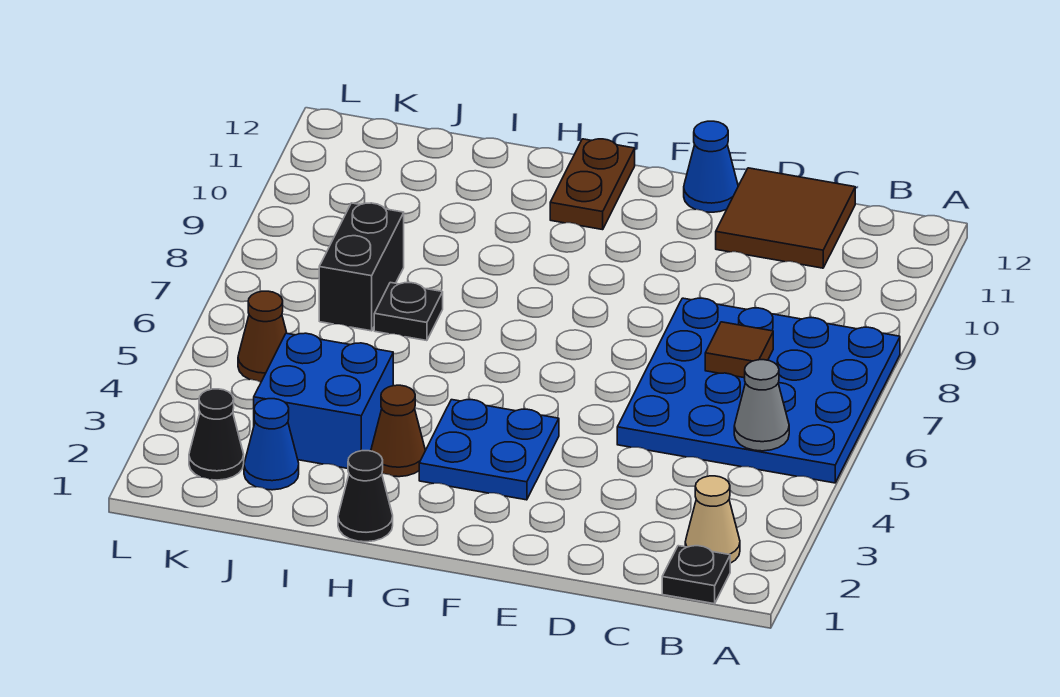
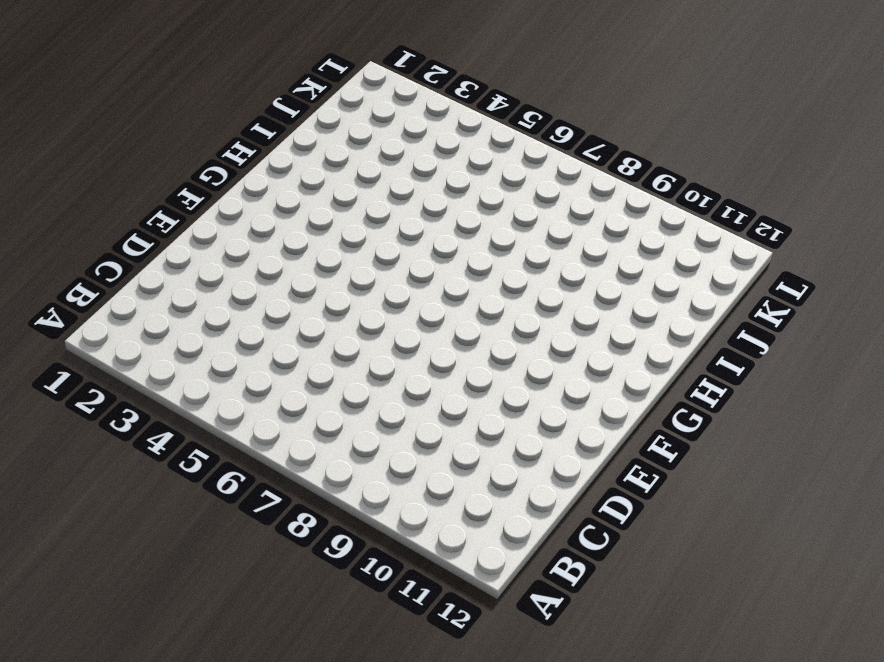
none -> blue 4x4 plate [617,298,900,483]
none -> black 1x1 plate [662,546,730,604]
none -> tan 1x1 cone [685,476,740,563]

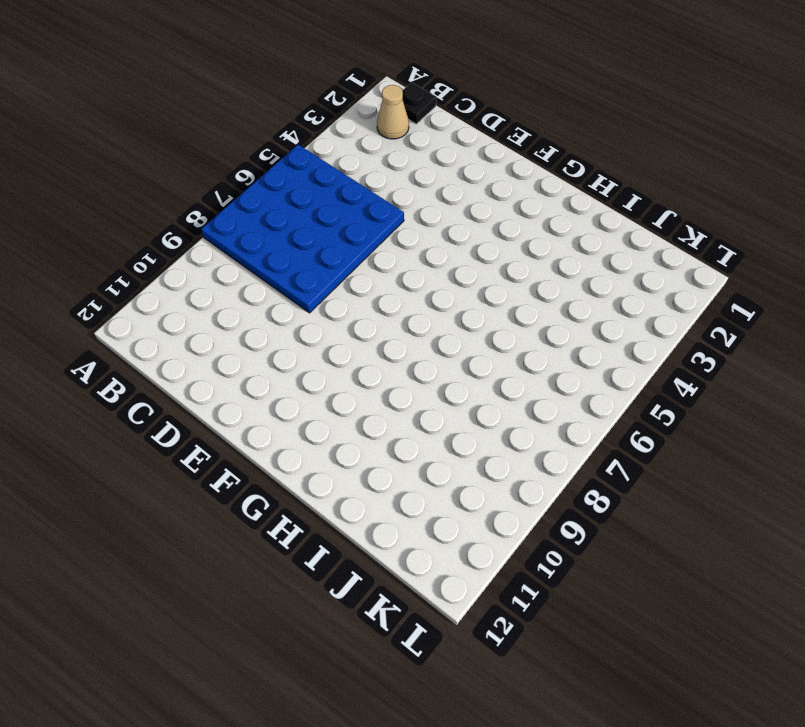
none -> brown 2x2 tile [716,168,855,268]
none -> blue 1x1 cone [684,121,738,212]
none -> blue 2x2 plate [419,400,559,500]

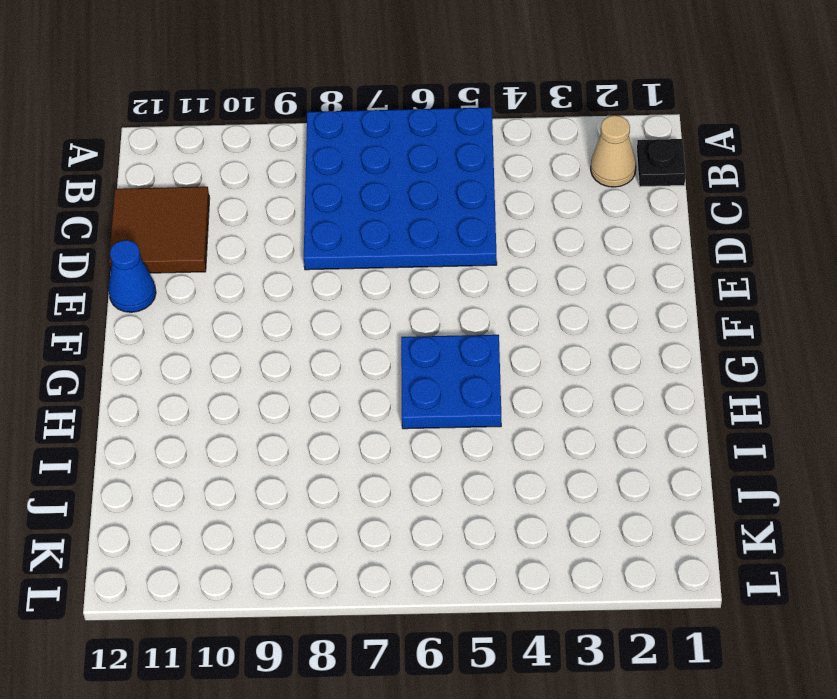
blue 2x2 plate [401,335,501,429] -> blue 2x2 plate moved to [419,400,559,500]
none -> brown 1x2 plate [550,139,635,230]
none -> black 1x1 cone [338,451,393,542]
none -> brown 1x1 cone [371,385,425,477]

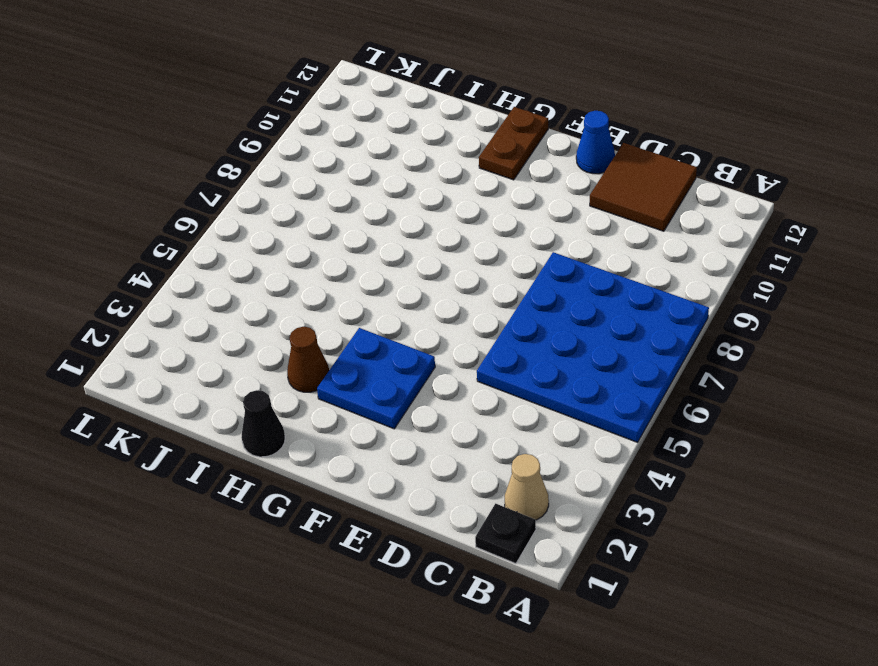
none -> blue 2x2 brick [254,333,393,468]
none -> black 1x1 plate [374,282,443,341]
none -> blue 1x1 cone [244,399,299,490]

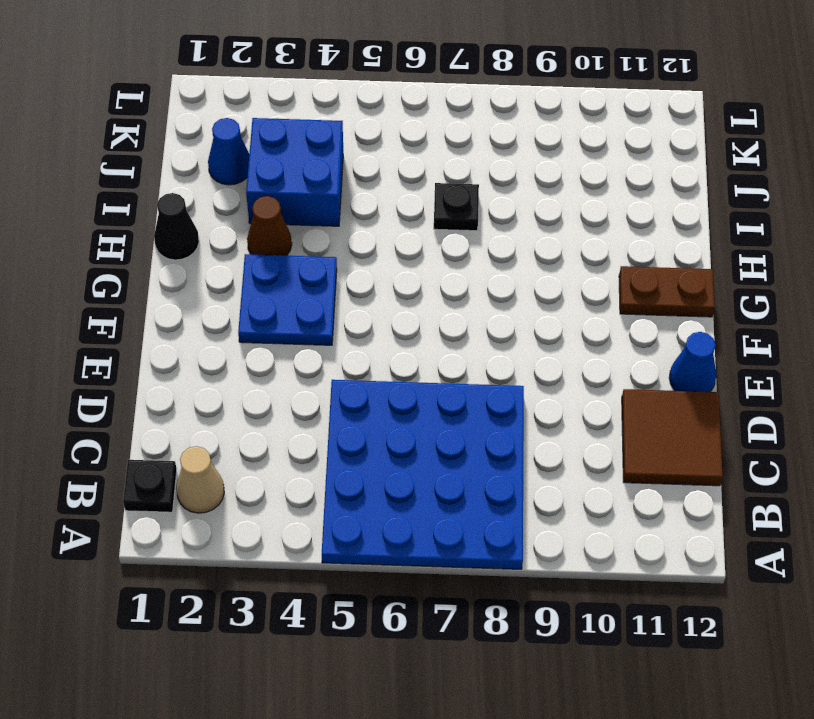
none -> black 1x2 brick [319,203,404,331]
none -> black 1x1 cone [189,389,244,480]
none -> brown 1x1 cone [238,291,287,382]

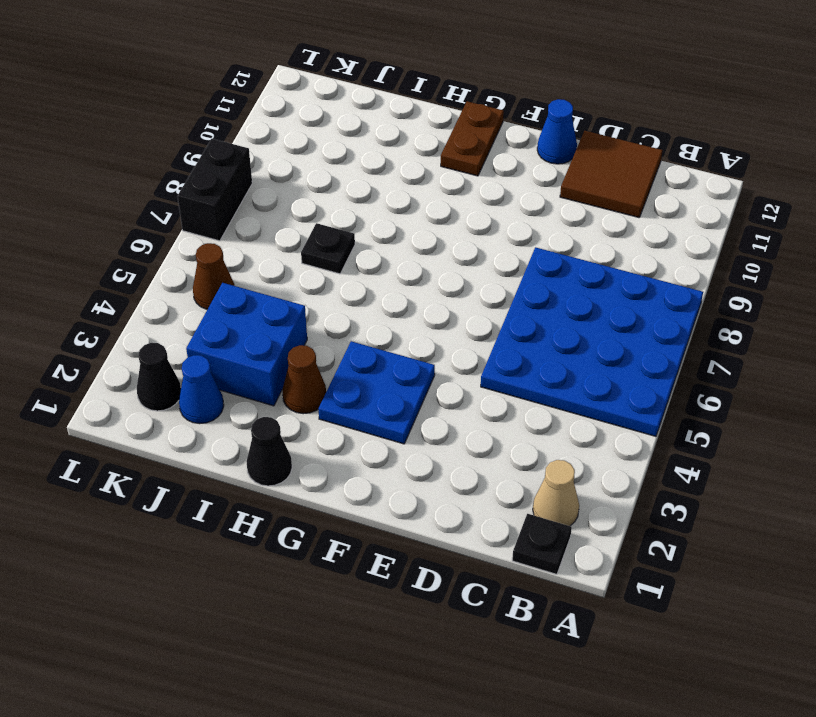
black 1x2 brick [177,139,252,241] -> black 1x2 brick moved to [319,203,404,331]
none -> grey 1x1 cone [734,360,789,451]
none -> brown 1x1 tile [705,322,773,378]

